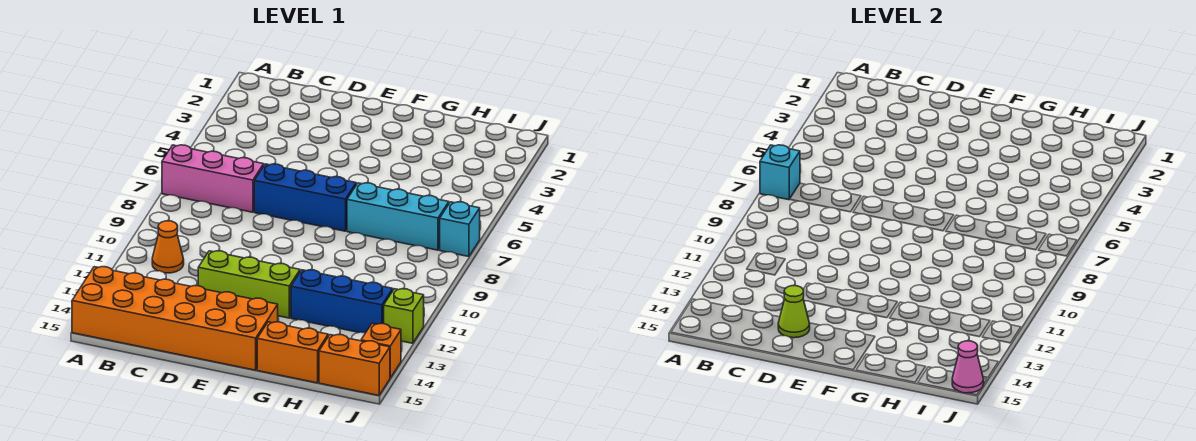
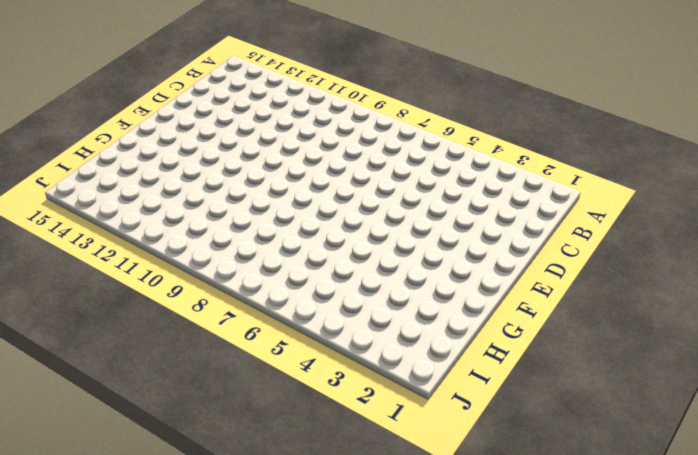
none -> pink 1x3 brick [162,145,264,212]
none -> orange 2x6 brick [72,267,278,370]
none -> orange 1x1 cone [152,221,184,273]

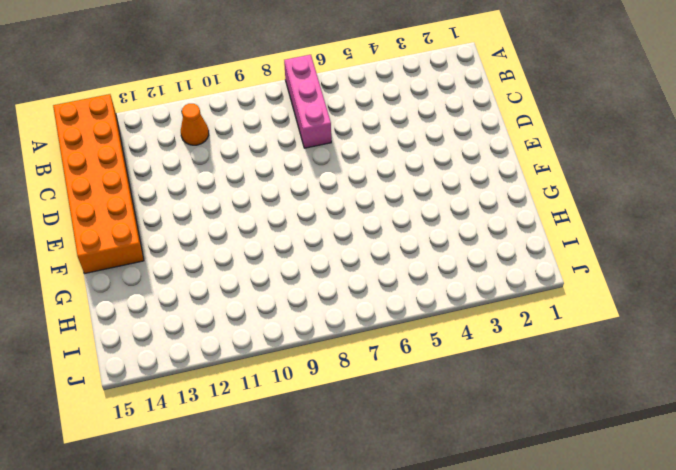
none -> blue 1x3 brick [254,164,356,231]
none -> lime 1x3 brick [198,251,300,318]
none -> cyan 1x3 brick [347,183,449,250]

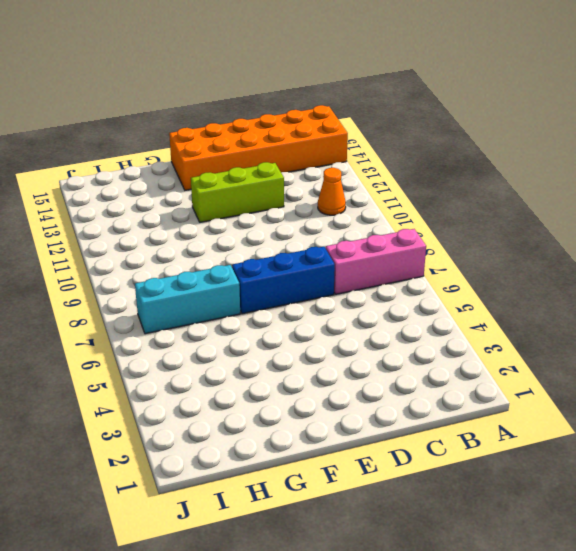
none -> blue 1x3 brick [291,270,393,333]
none -> orange 1x2 brick [257,322,328,383]
none -> orange 1x2 brick [319,335,390,395]

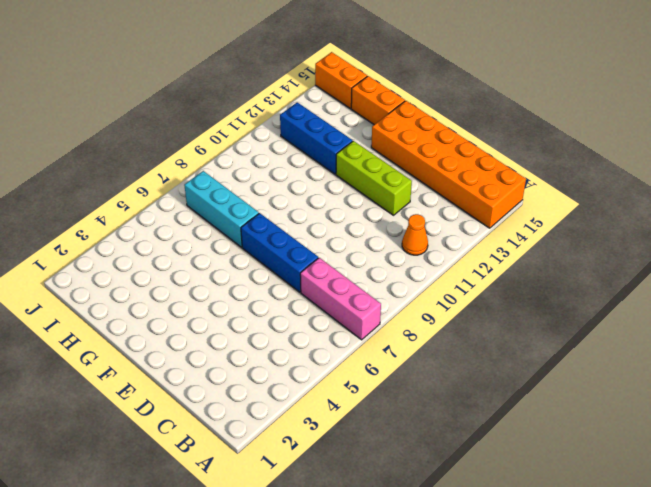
none -> cyan 1x1 brick [440,202,480,257]
none -> lime 1x1 brick [384,289,424,343]
none -> orange 1x1 brick [361,324,401,378]

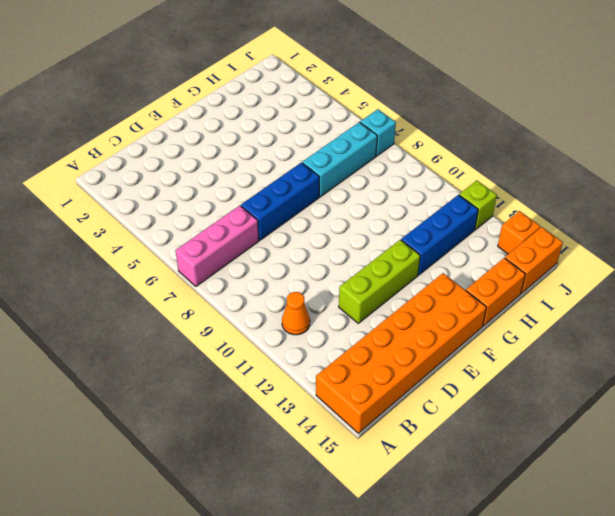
none -> cyan 1x1 brick [760,145,800,200]
none -> lime 1x1 cone [778,286,810,338]
none -> pink 1x1 cone [952,341,984,393]

